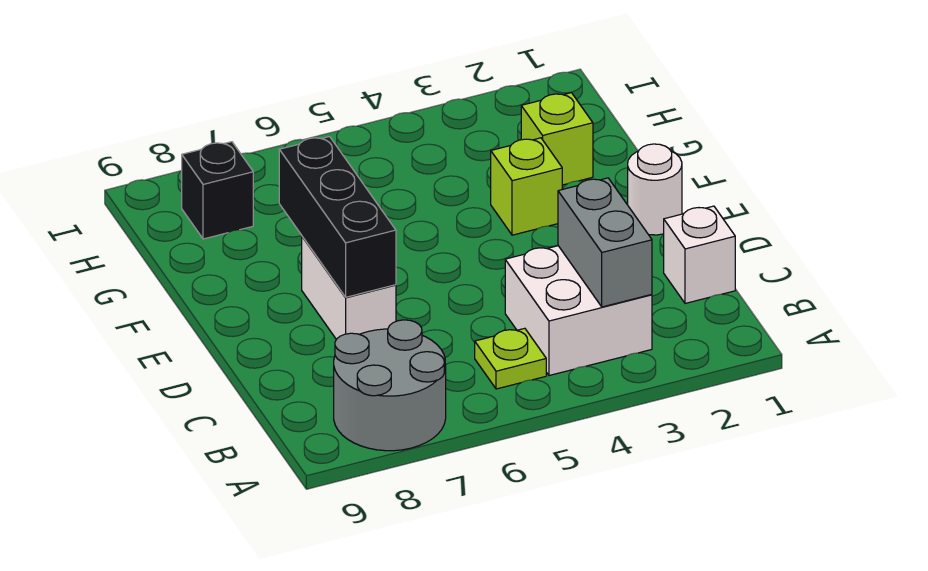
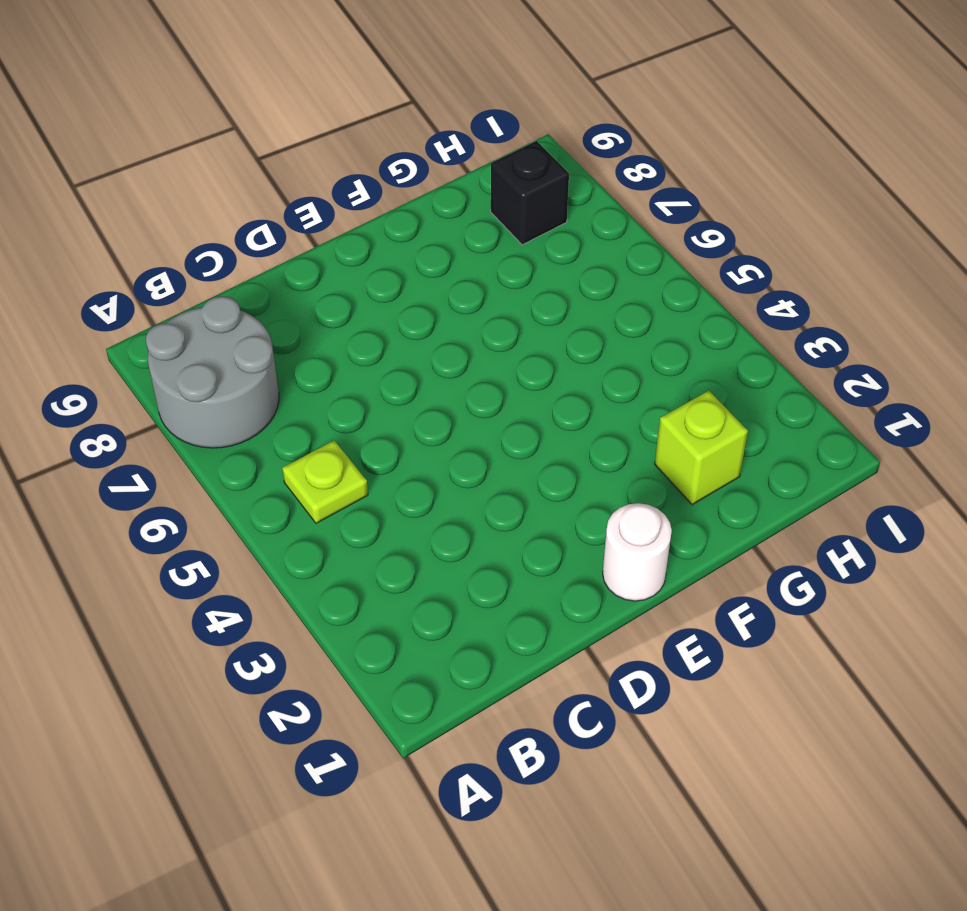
none -> white 2x2 brick [505,246,652,376]
none -> white 1x1 brick [664,206,735,303]

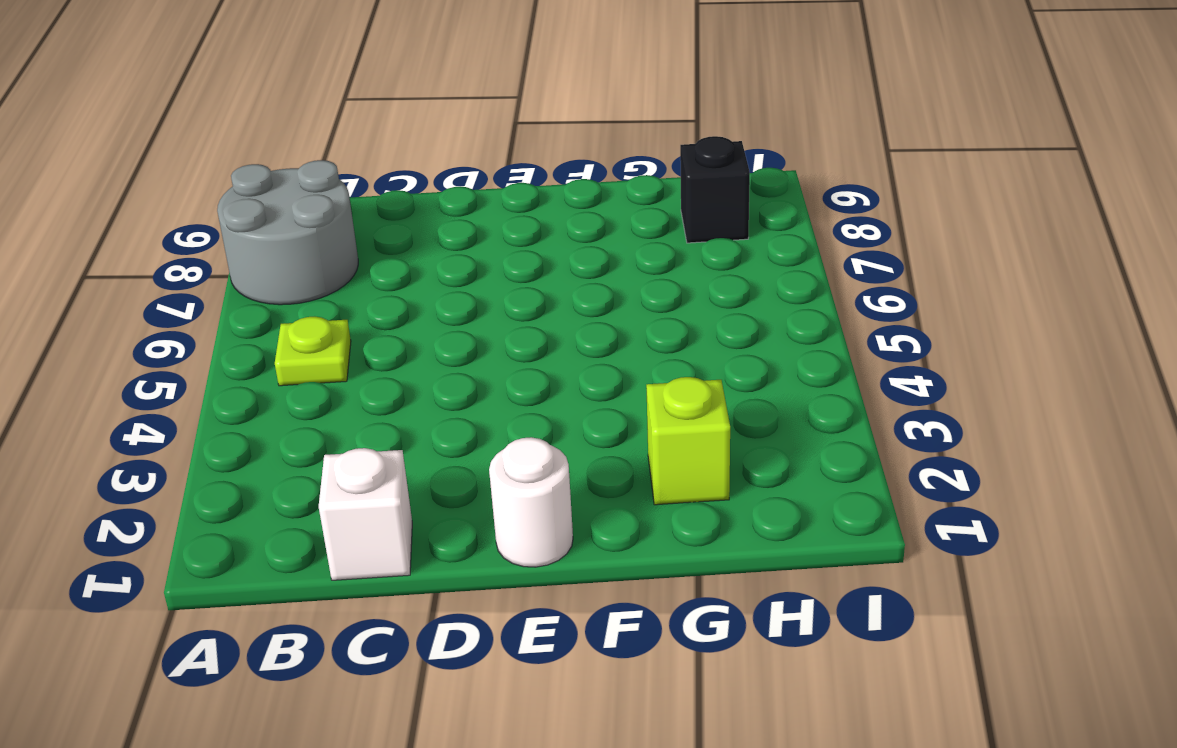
none -> white 2x2 brick [505,246,652,376]
none -> white 1x2 brick [302,237,396,339]

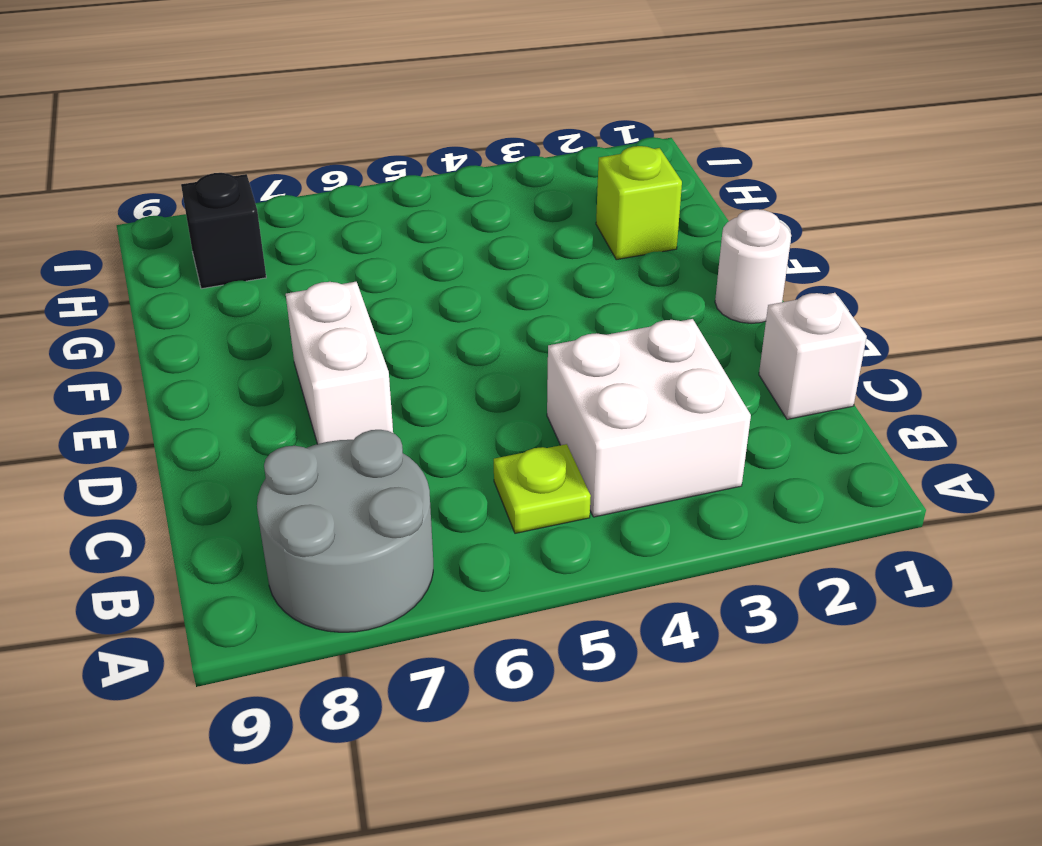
none -> lime 1x1 brick [491,138,562,235]
none -> grey 1x2 brick [558,178,652,307]

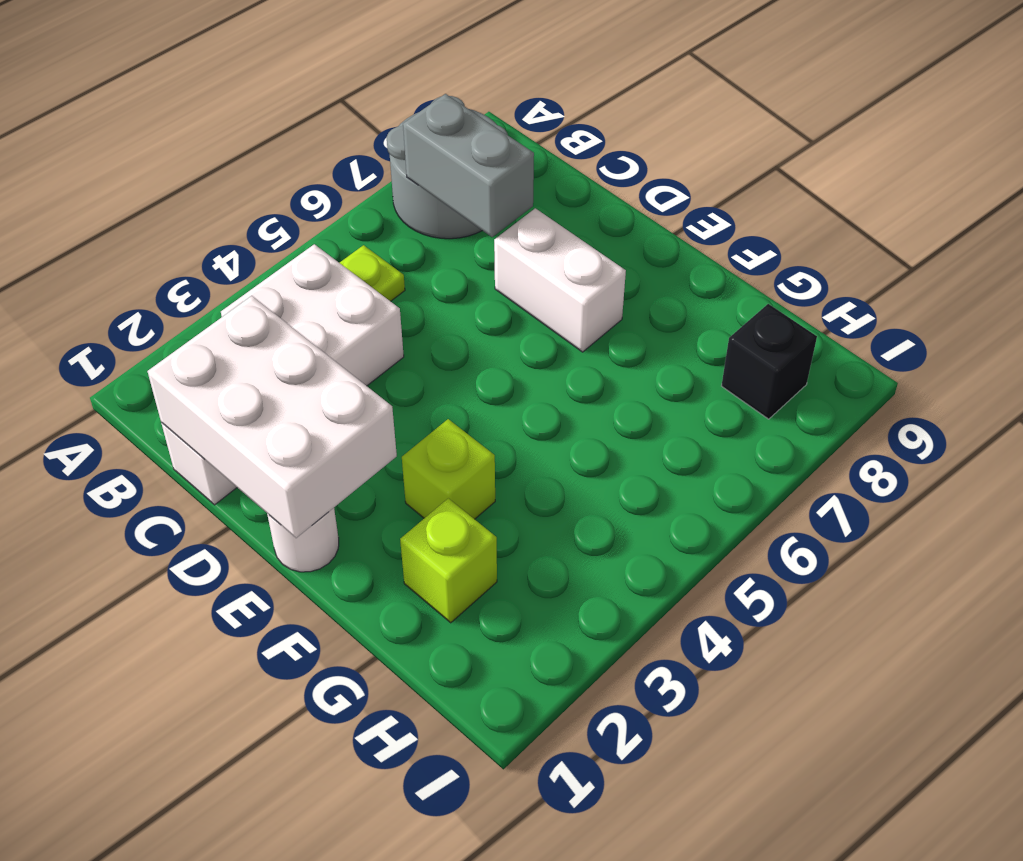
grey 1x2 brick [403,94,534,237] -> grey 1x2 brick moved to [558,178,652,307]
white 2x3 brick [148,296,397,538] -> none
none -> black 1x3 brick [279,137,396,297]

